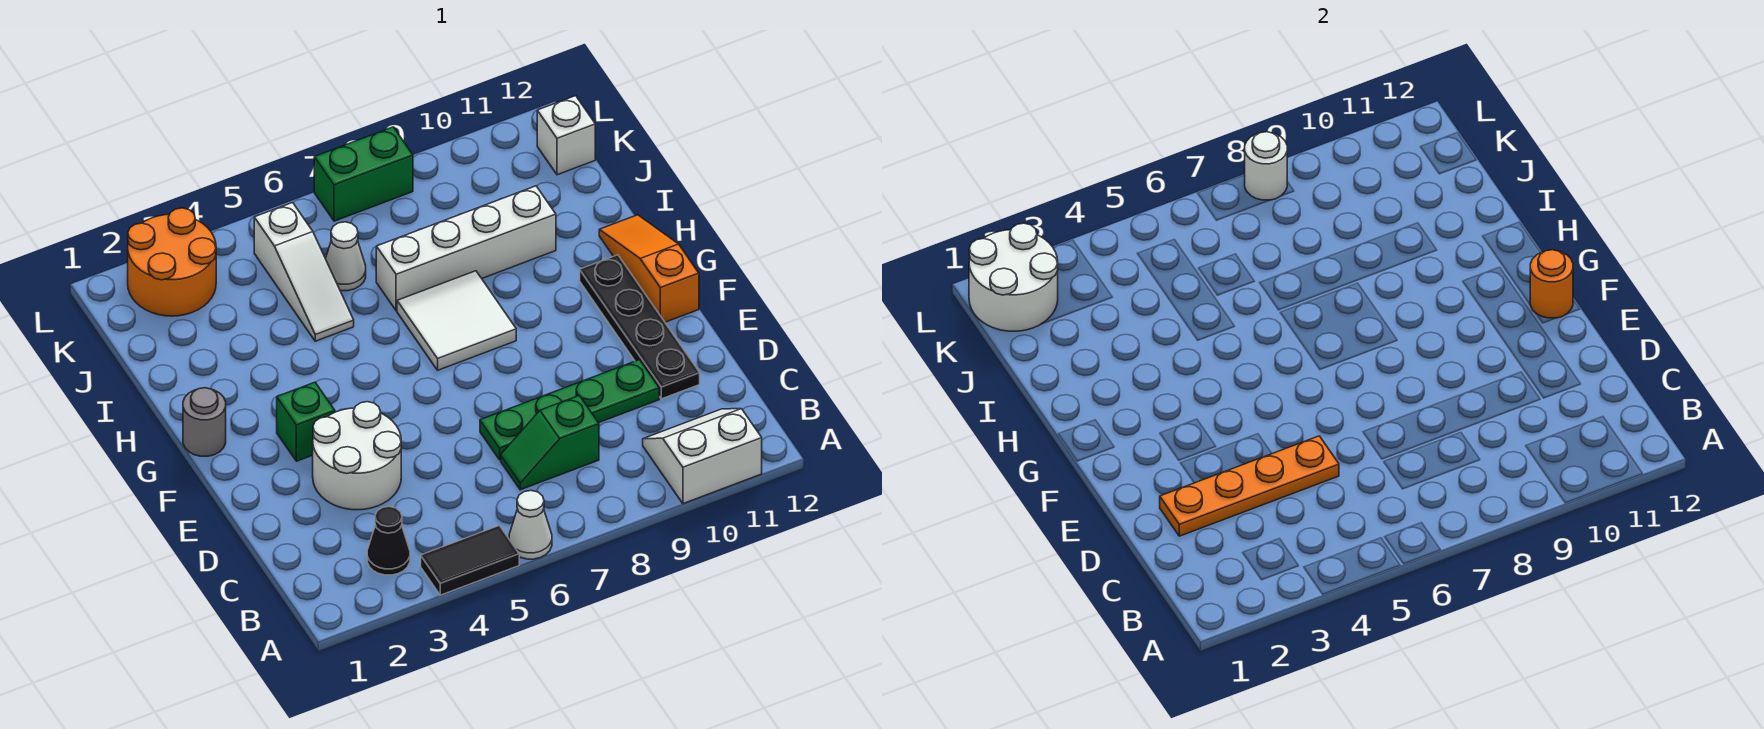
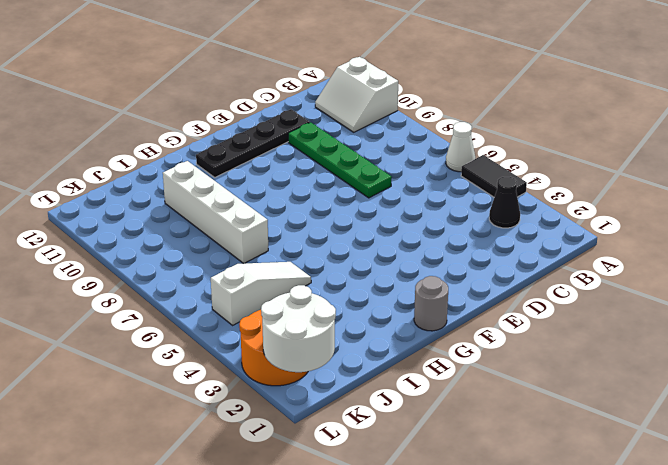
none -> green 1x2 slope [501,396,599,490]
none -> white 2x2 round brick [313,402,401,510]
none -> green 1x1 brick [277,382,335,461]

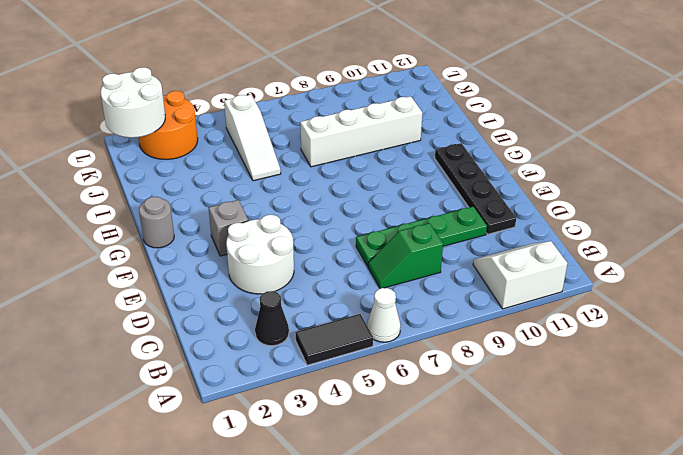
grey 1x1 brick [209,200,248,256] -> green 1x1 brick [277,382,335,461]
none -> orange 1x3 slope [599,215,699,322]
none -> white 2x2 tile [397,271,516,370]
none -> white 1x1 cone [326,222,366,291]

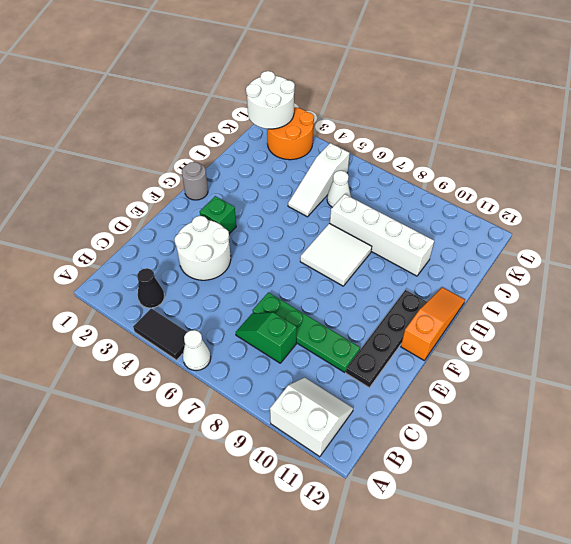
none -> white 1x1 brick [537,96,595,175]
none -> green 1x2 brick [314,127,413,221]
none -> orange 1x4 plate [1160,436,1339,536]

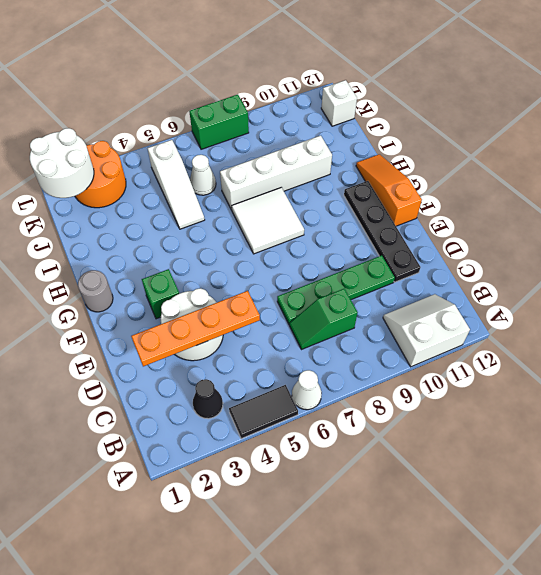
none -> orange 1x1 round brick [1530,250,1573,318]
none -> white 1x1 round brick [1245,132,1287,200]

